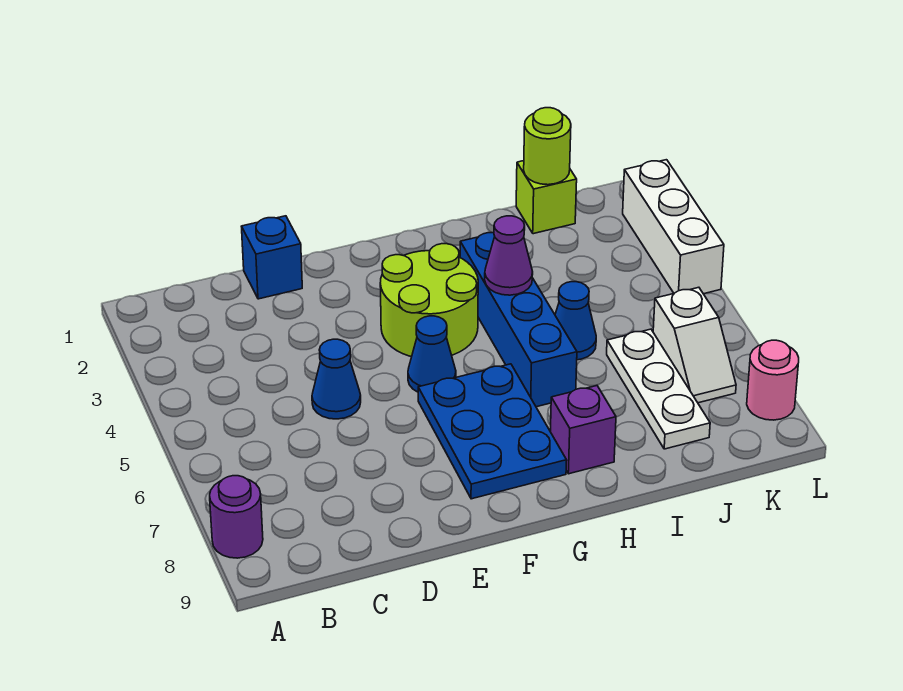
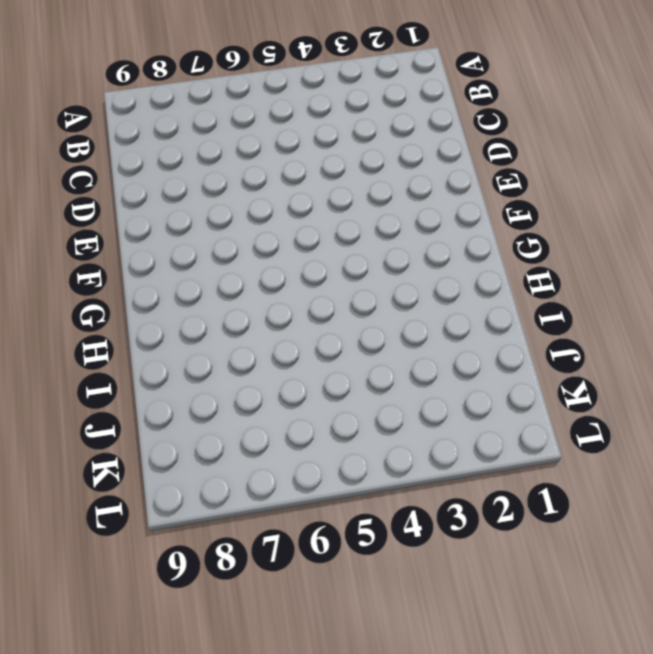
none -> purple 1x1 round brick [210,476,263,558]
none -> blue 1x1 brick [241,216,302,299]
none -> blue 1x1 cone [312,339,361,419]

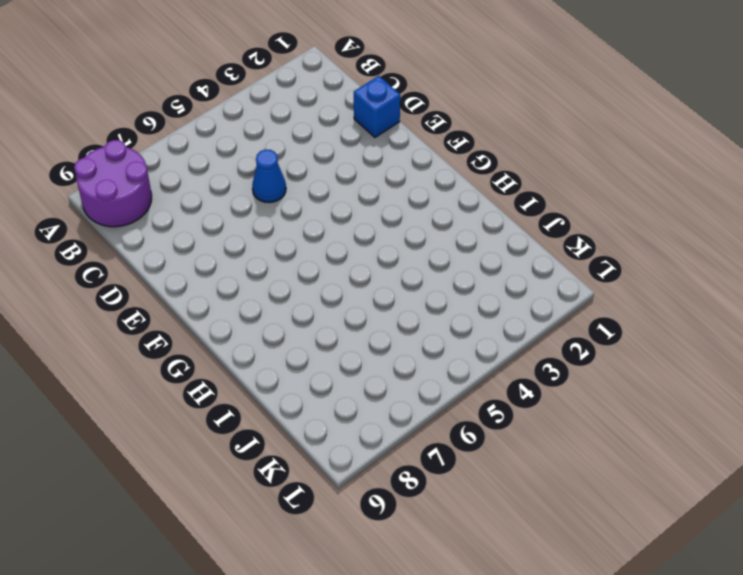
purple 2x2 round brick [74,140,152,227] -> purple 1x1 round brick [210,476,263,558]
none -> lime 2x2 round brick [380,244,478,357]
none -> blue 1x1 cone [408,316,456,392]
none -> blue 2x3 plate [418,364,567,499]

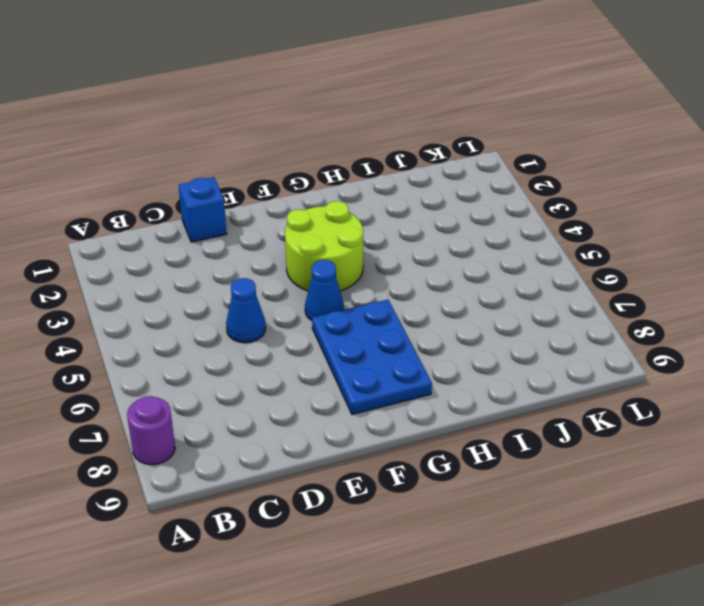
none -> blue 1x4 brick [460,233,577,407]
none -> purple 1x1 brick [550,386,616,474]
none -> blue 1x1 cone [555,282,596,360]

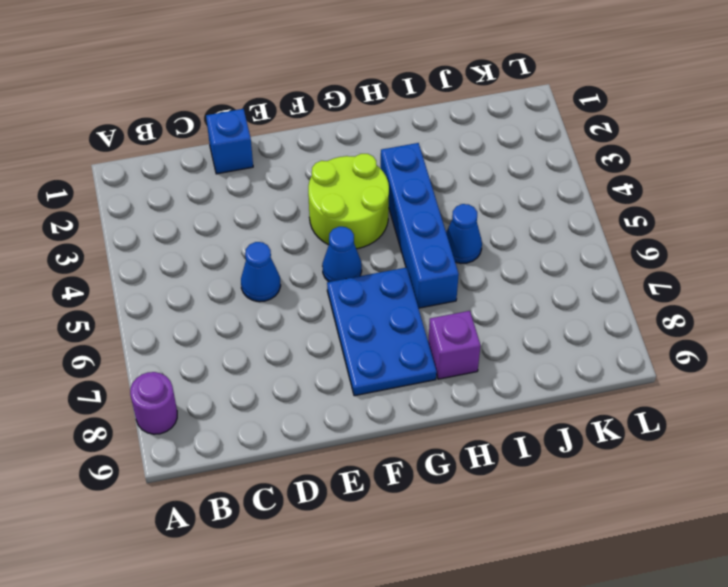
none -> lime 1x1 brick [516,161,577,234]
none -> white 1x3 plate [607,329,710,449]
none -> white 1x2 slope [653,287,736,403]

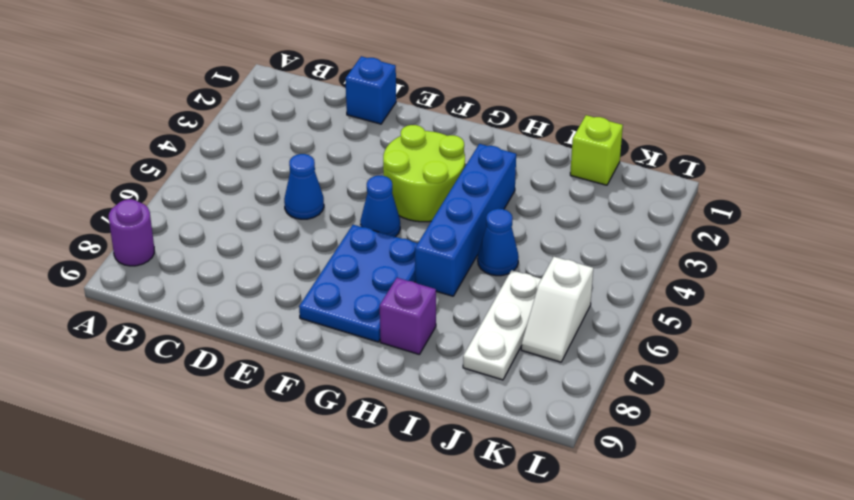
none -> white 1x3 brick [623,160,724,294]
none -> pink 1x1 round brick [747,340,799,420]
none -> purple 1x1 cone [485,216,533,295]

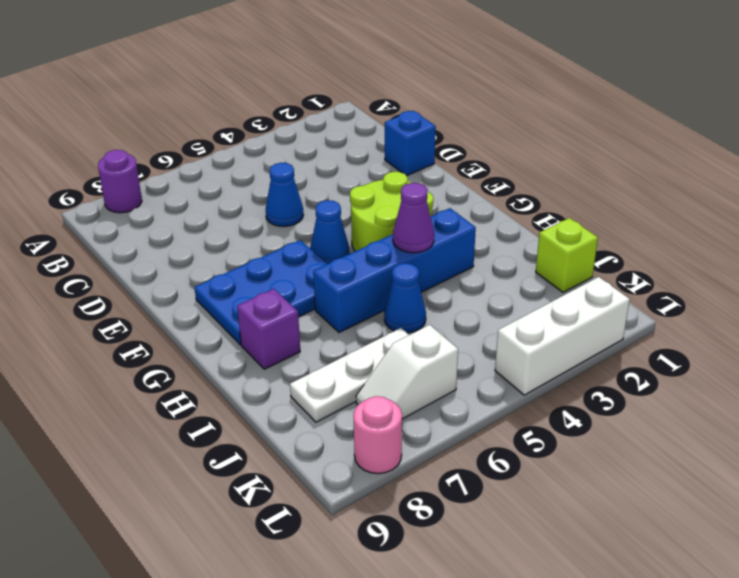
none -> lime 1x1 round brick [524,108,571,185]

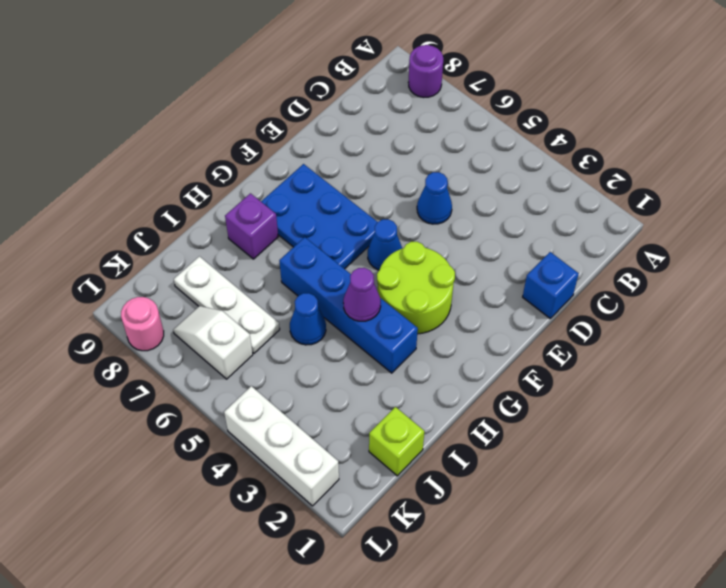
none -> lime 1x1 round brick [524,108,571,185]

